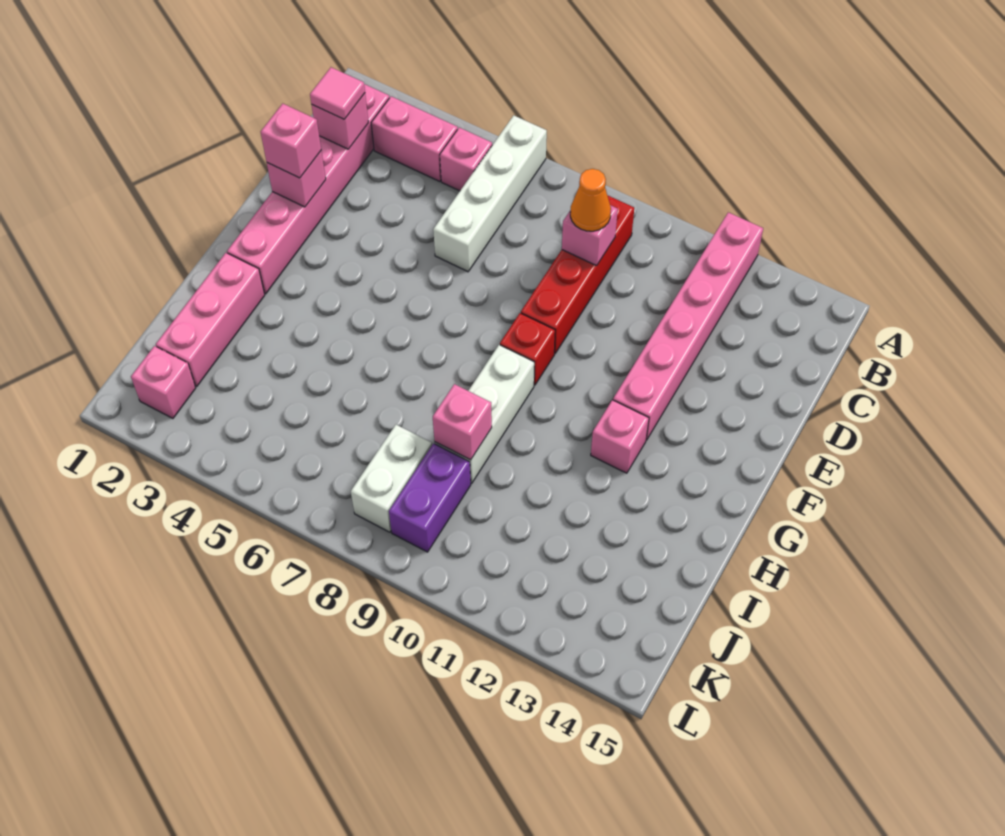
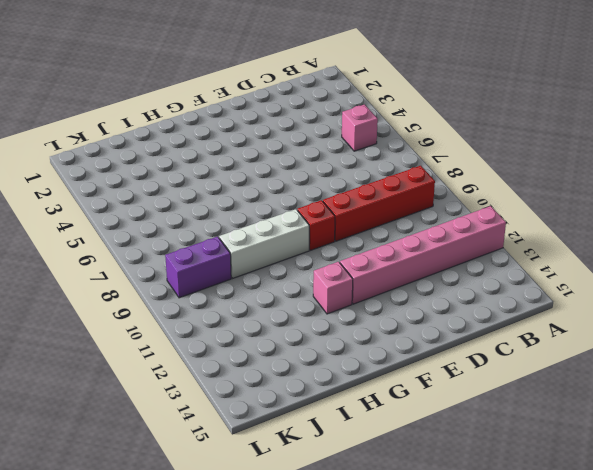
none -> white 1x4 brick [433,115,547,272]
none -> pink 1x6 brick [227,84,389,294]
none -> pink 1x2 brick [371,96,458,181]

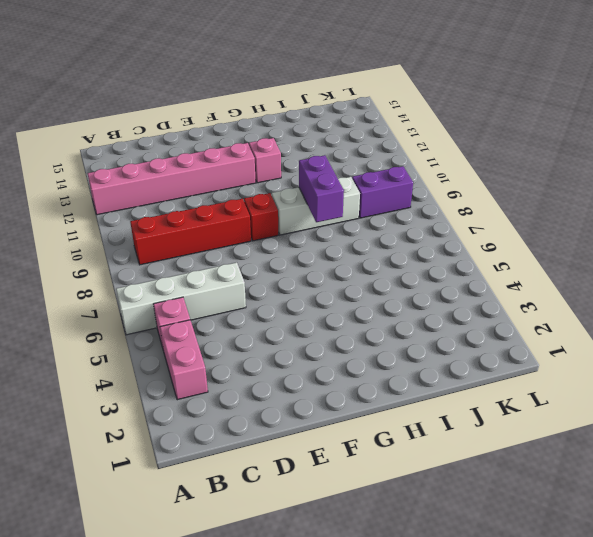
purple 1x2 brick [299,155,344,222] -> none
none -> pink 1x6 brick [227,84,389,294]
none -> pink 1x3 brick [156,253,265,386]
none -> white 1x2 brick [351,425,432,532]

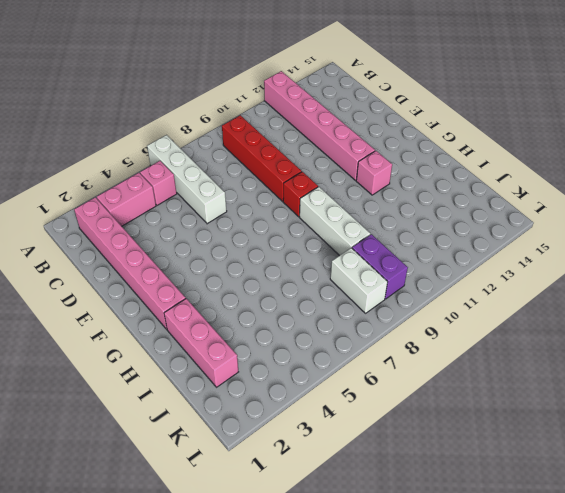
none -> pink 1x1 brick [131,346,196,418]
none -> pink 1x1 brick [311,93,368,149]
none -> pink 1x1 brick [562,205,618,266]

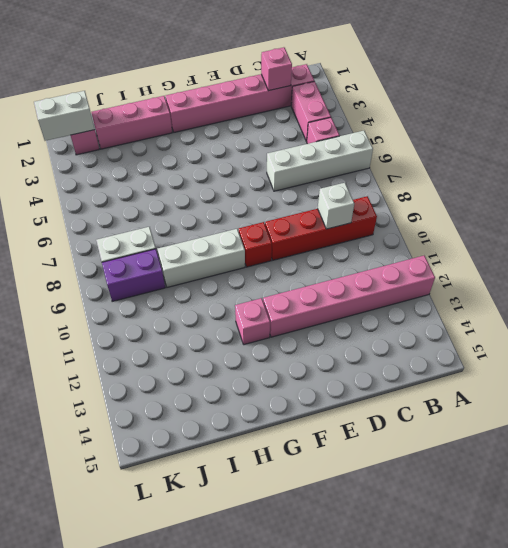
white 1x1 brick [318,183,354,229] -> pink 1x1 brick [562,205,618,266]
white 1x2 brick [34,91,95,141] -> none
none -> pink 1x1 brick [267,151,326,207]
none -> pink 1x1 brick [433,384,492,460]
none -> pink 1x1 tile [310,67,365,119]

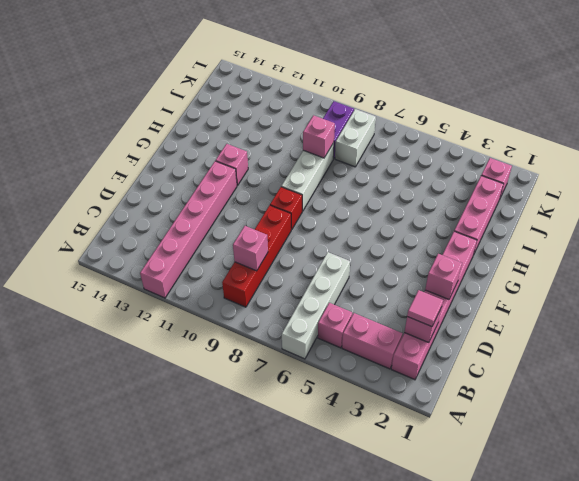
none -> orange 1x1 cone [570,169,611,231]
none -> pink 1x1 brick [261,104,321,178]

